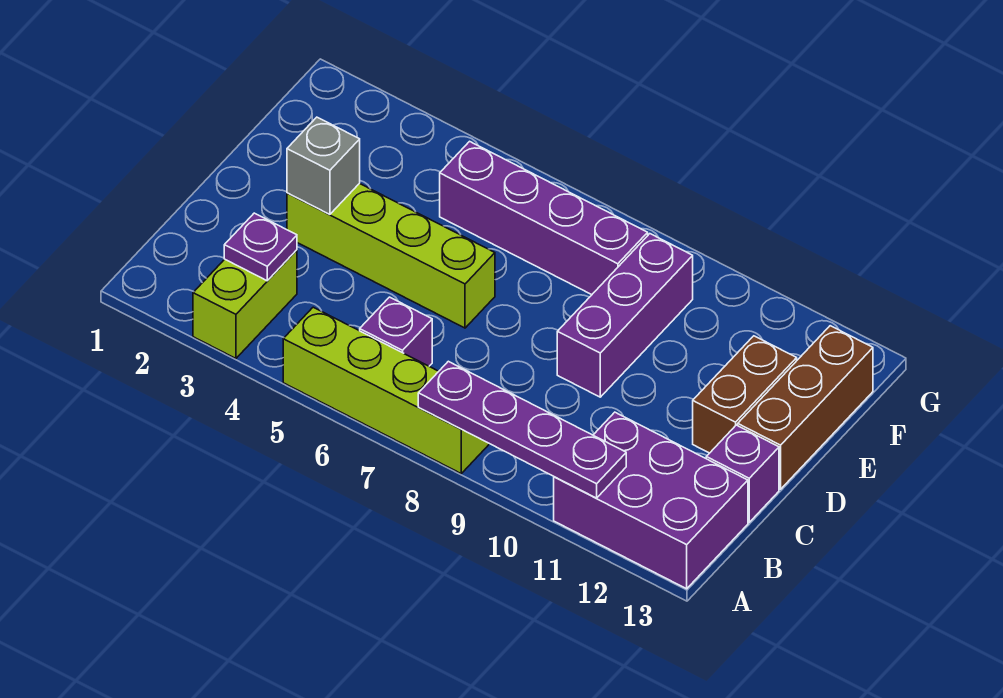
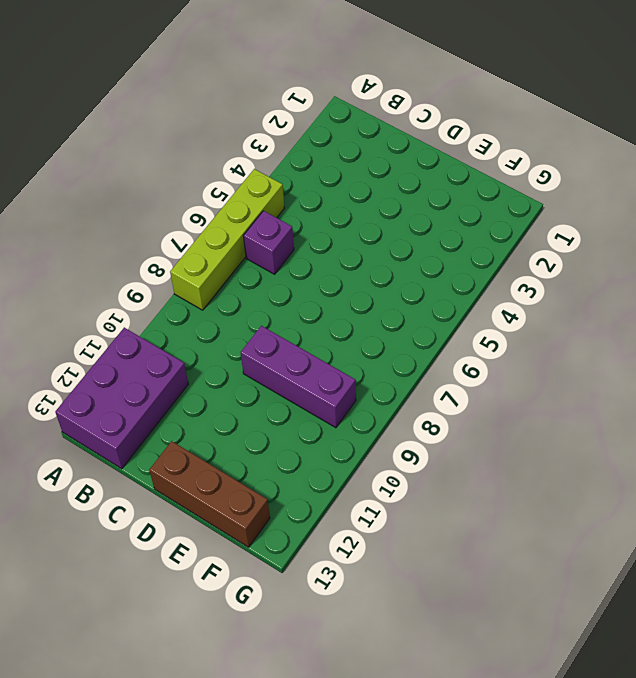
none -> lime 1x2 brick [193,250,297,358]
none -> purple 1x1 brick [706,425,779,522]
none -> lime 1x4 brick [287,183,495,328]

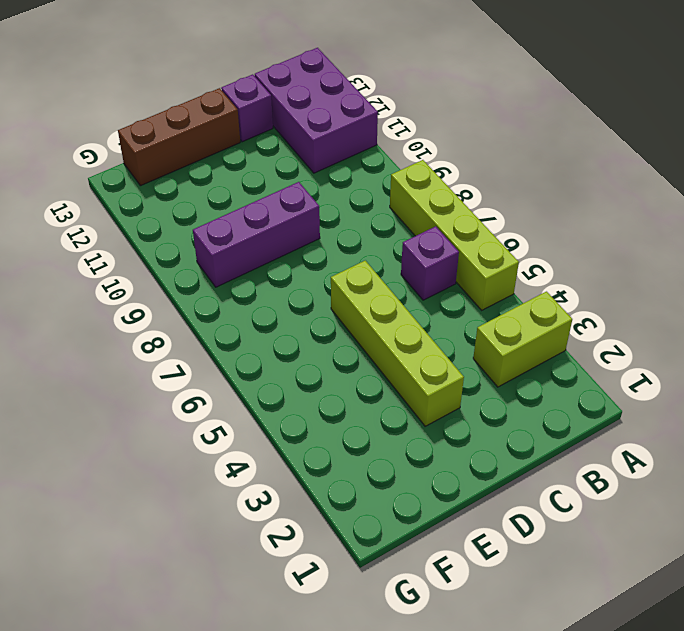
none -> brown 1x2 brick [693,336,797,453]
none -> purple 1x4 brick [440,141,648,295]
none -> purple 1x4 plate [418,361,626,498]

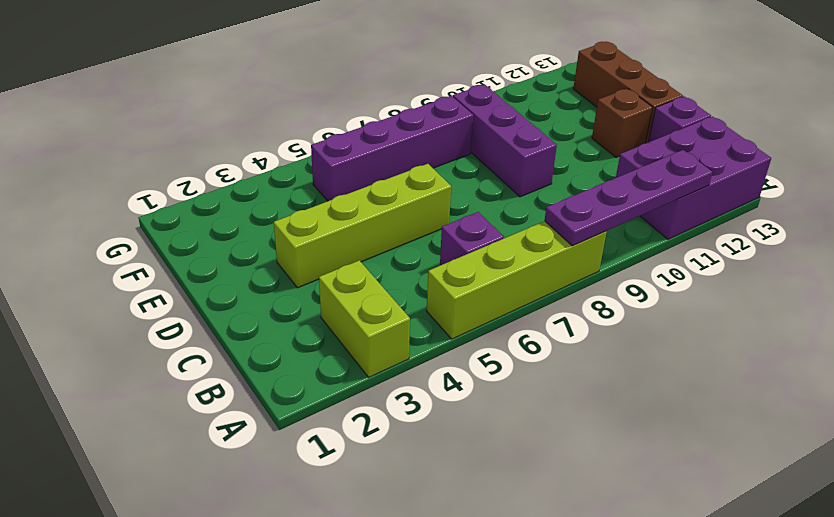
brown 1x1 brick [592,89,653,157] -> brown 1x2 brick [693,336,797,453]
none -> purple 1x1 plate [224,213,297,281]
none -> grey 1x1 brick [287,117,360,214]

